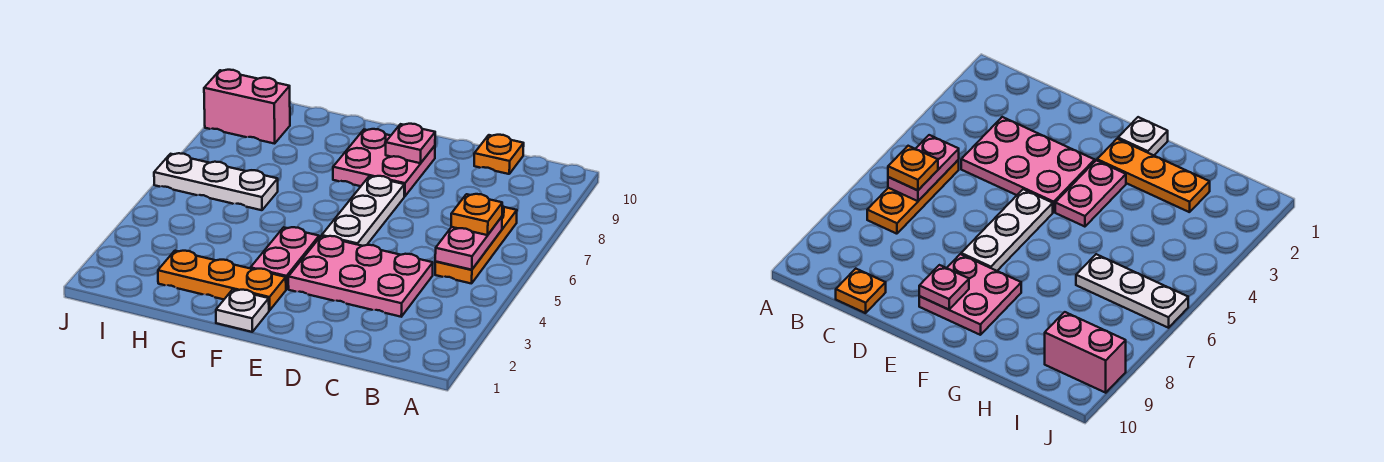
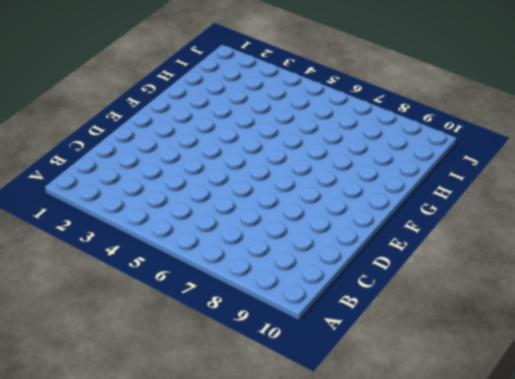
none -> orange 1x3 plate [435,206,517,284]
none -> pink 2x3 plate [288,236,433,317]
none -> orange 1x1 plate [474,135,524,174]

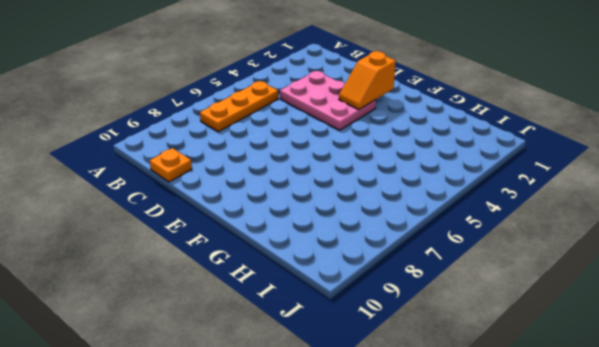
orange 1x2 slope [339,51,396,110] -> none
none -> white 1x3 plate [322,176,404,246]
none -> pink 2x2 plate [333,129,435,196]
none -> white 1x1 plate [216,289,269,332]

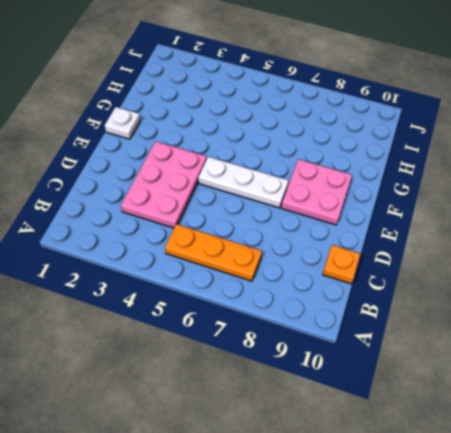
none -> orange 1x3 plate [158,251,286,310]
none -> pink 1x2 plate [251,227,319,289]
none -> white 1x3 plate [154,153,278,210]

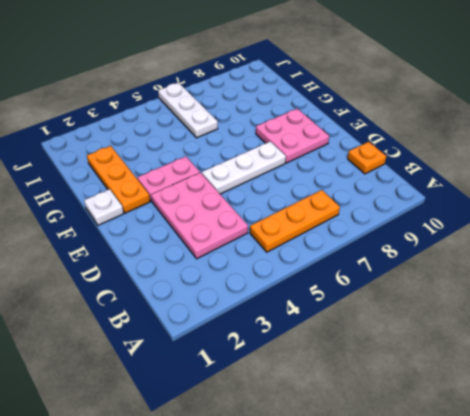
none -> pink 1x2 brick [204,70,290,144]
none -> pink 1x2 plate [435,217,502,270]
none -> pink 1x1 plate [386,124,435,163]

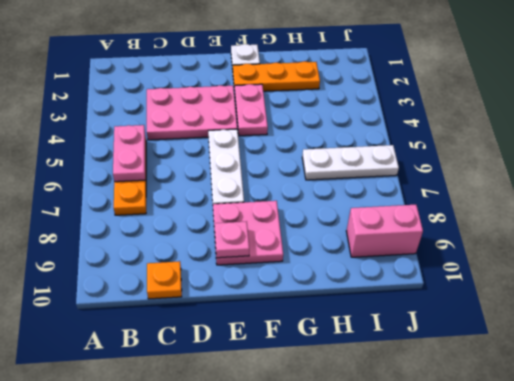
none -> orange 1x1 plate [451,194,502,235]

